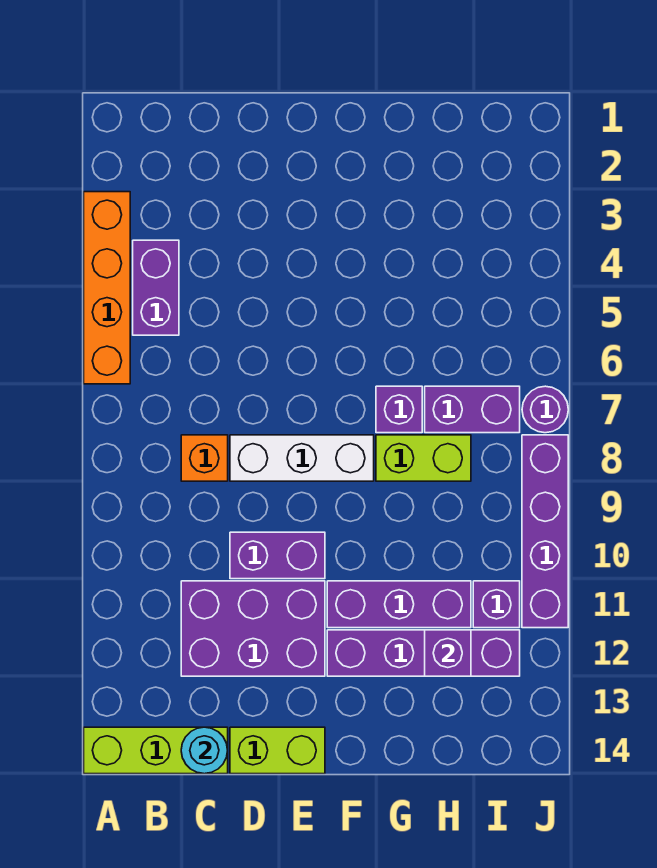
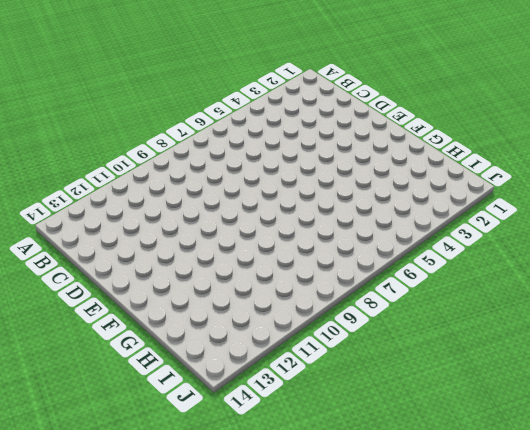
none -> orange 1x4 brick [84,192,130,384]
none -> lime 1x3 brick [84,727,228,774]
none -> purple 1x2 brick [133,240,179,335]

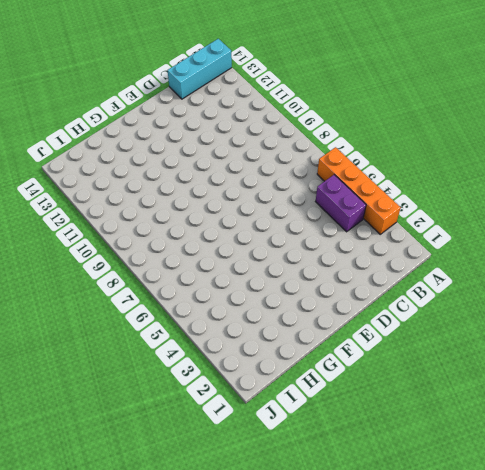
cyan 1x3 brick [168,39,232,99] -> lime 1x3 brick [84,727,228,774]
none -> orange 1x1 brick [181,435,228,481]
none -> purple 2x3 brick [181,581,325,676]
none -> white 1x3 brick [230,435,374,481]

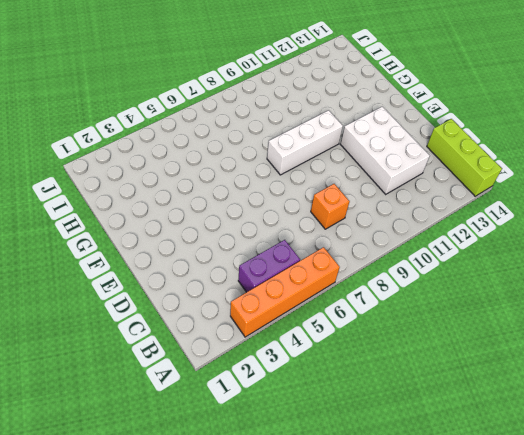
white 2x3 brick [340,107,430,194] -> purple 2x3 brick [181,581,325,676]
white 1x3 brick [267,110,343,175] -> white 1x3 brick turned to [230,435,374,481]
none -> purple 1x2 brick [230,532,325,579]
none -> lime 1x2 brick [230,727,325,774]
none -> purple 1x3 brick [327,581,471,628]

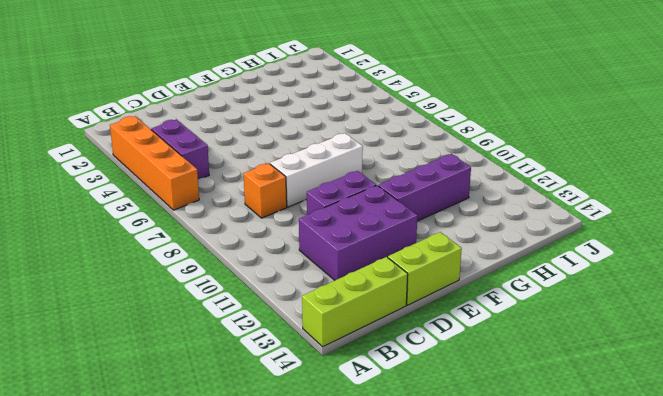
none -> purple 1x4 brick [327,630,520,676]
none -> purple 1x1 brick [376,386,422,433]
none -> lime 1x2 brick [376,435,471,481]

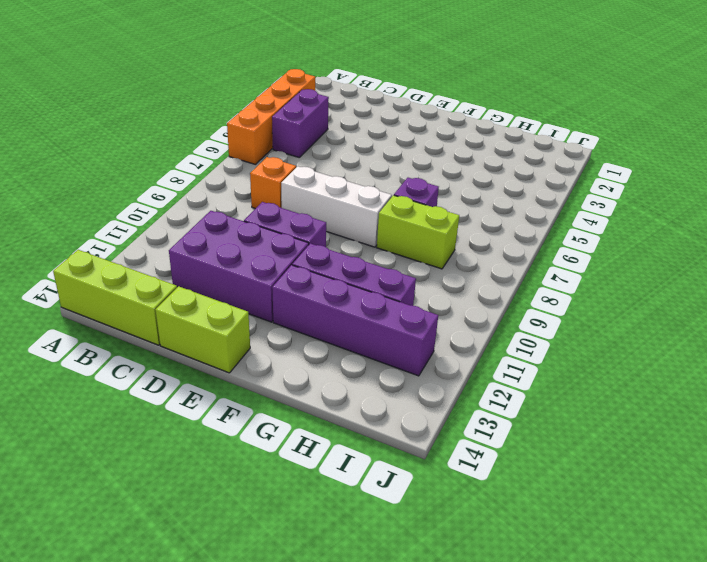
none -> purple 1x2 brick [425,386,520,433]
none -> purple 1x1 brick [473,581,520,628]
none -> purple 1x1 round brick [522,386,568,433]

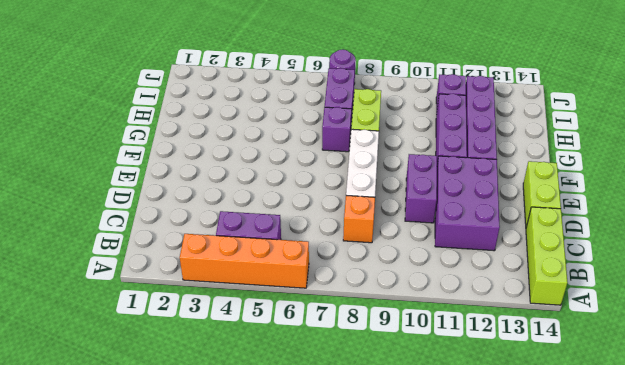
none -> purple 1x4 brick [522,435,568,628]
none -> cyan 1x1 round brick [181,727,228,774]
none -> purple 1x1 brick [425,630,471,676]

